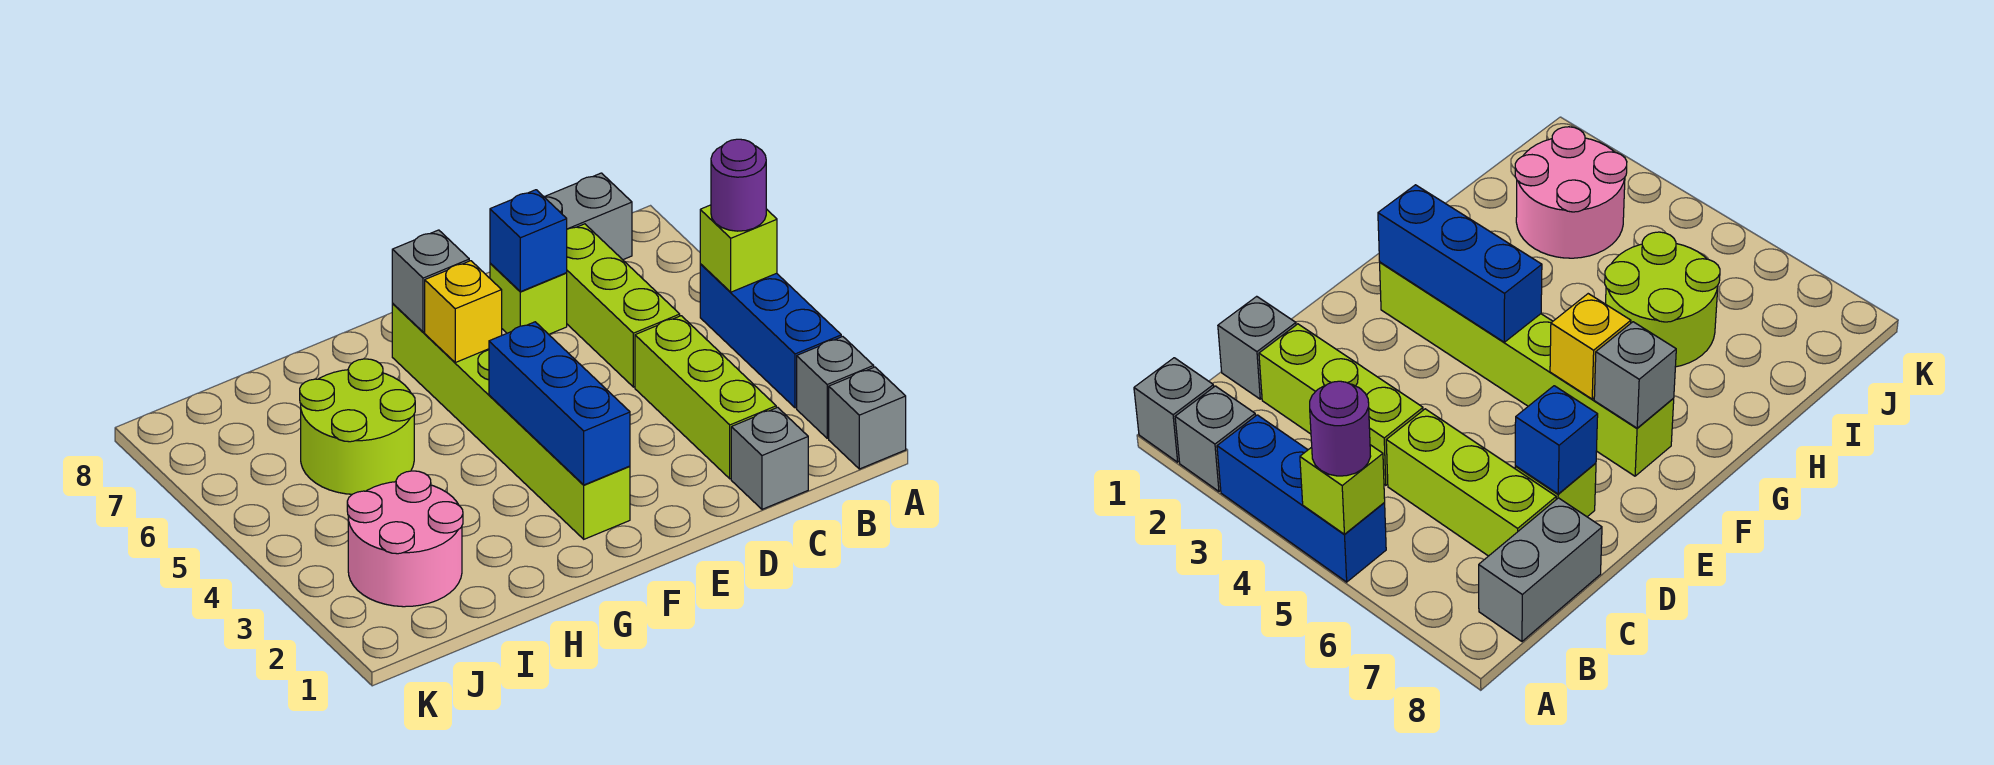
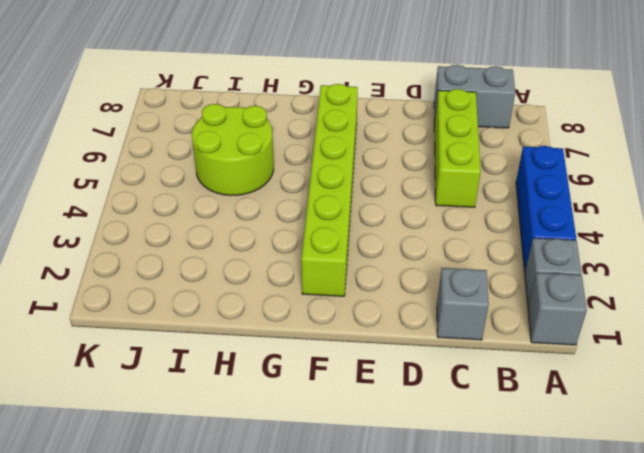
none -> lime 1x3 brick [635,316,776,479]
none -> lime 1x1 brick [490,263,567,334]
none -> pink 2x2 round brick [347,471,463,607]

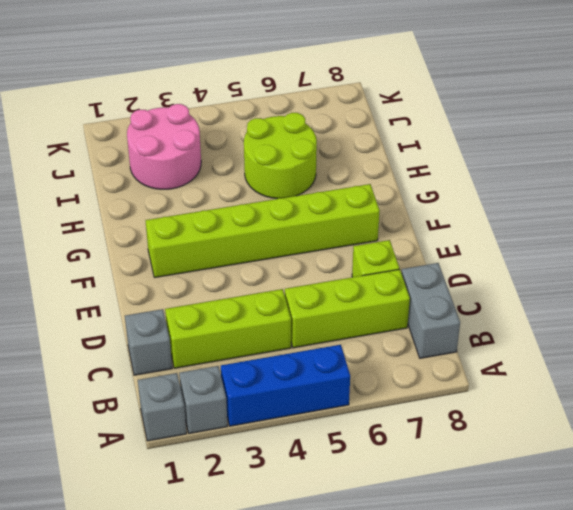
none -> lime 1x1 brick [700,205,777,292]
none -> blue 1x1 brick [490,190,567,292]
none -> blue 1x3 brick [489,322,630,485]

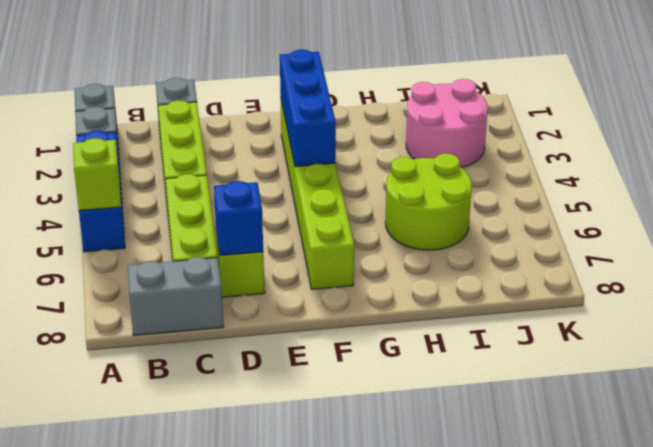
none -> yellow 1x1 brick [425,261,502,363]
none -> grey 1x1 brick [392,230,469,332]
none -> purple 1x1 round brick [711,139,766,231]

